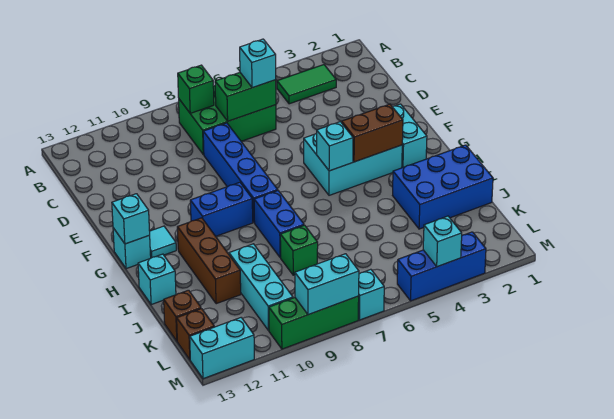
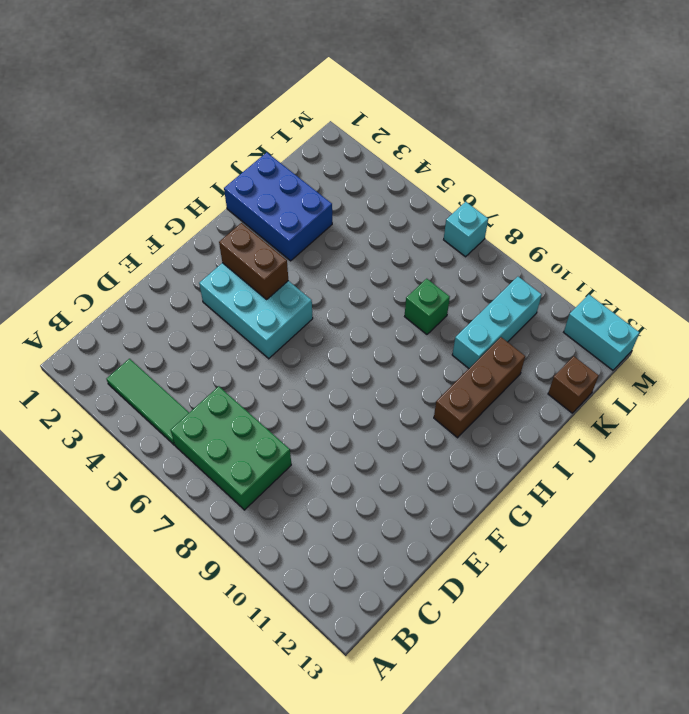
green 1x3 tile [106,359,189,445] -> green 1x2 tile [277,65,336,104]
none -> blue 1x4 brick [203,123,278,223]
none -> cyan 1x2 brick [392,104,427,168]
none -> blue 1x2 brick [190,182,253,236]

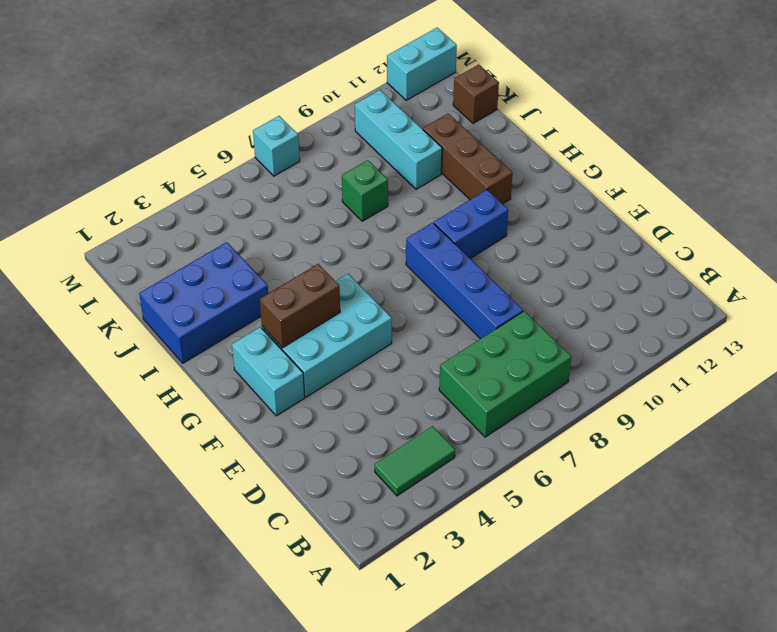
none -> cyan 1x1 tile [150,226,176,258]
none -> cyan 1x1 brick [113,228,151,269]
none -> blue 1x2 brick [254,191,304,258]

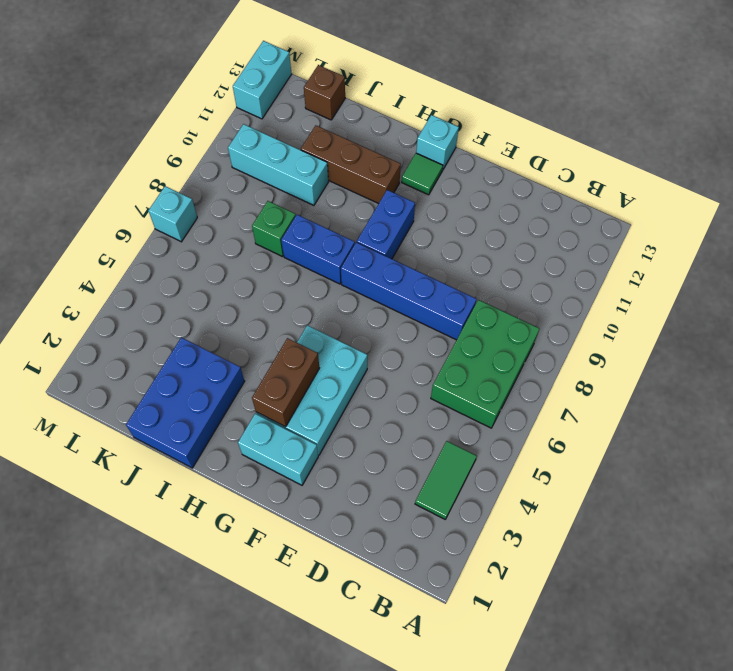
green 1x1 tile [402,153,443,195] -> cyan 1x1 tile [150,226,176,258]
none -> cyan 1x1 brick [138,254,176,304]
none -> brown 1x1 brick [177,309,214,360]
none -> blue 1x3 brick [397,232,486,301]

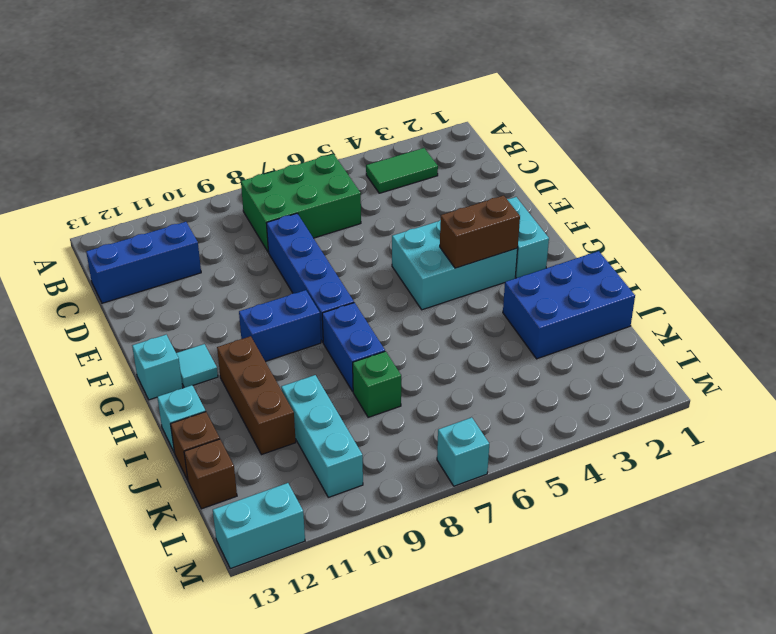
blue 1x3 brick [86,222,201,303] -> blue 1x3 brick moved to [397,232,486,301]
brown 1x1 brick [171,412,220,480] -> brown 1x1 brick moved to [177,309,214,360]
none -> green 1x3 brick [269,296,359,349]
none -> green 1x1 brick [178,65,214,113]
none -> green 1x2 brick [215,73,276,121]

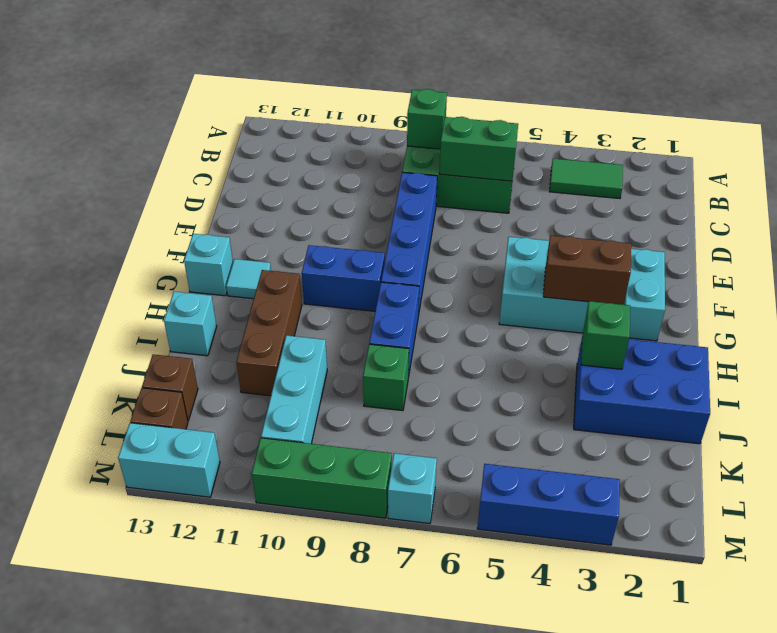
green 1x1 brick [581,301,630,369] -> none
none -> cyan 1x1 brick [317,122,353,171]
none -> cyan 1x1 brick [112,194,150,244]
none -> cyan 1x1 brick [423,216,462,267]

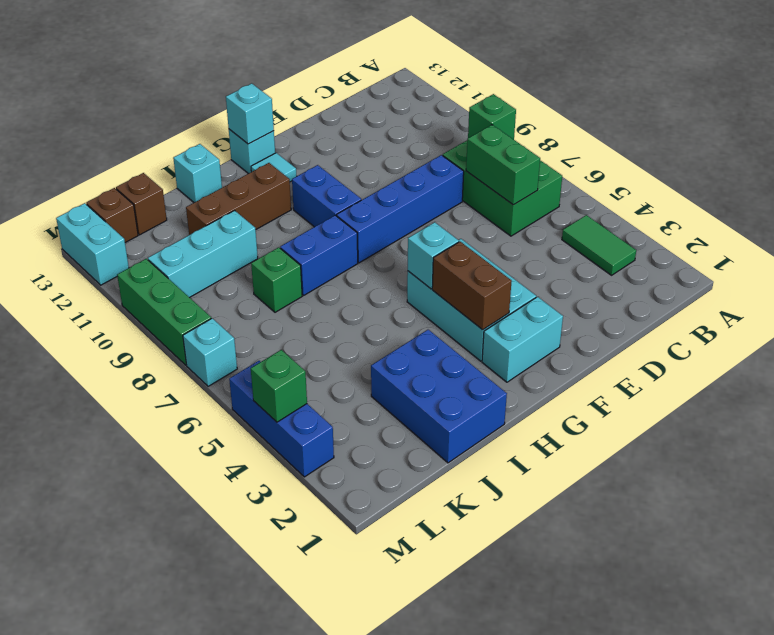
green 1x1 brick [251,350,307,422] -> cyan 1x1 brick [423,216,462,267]
none -> cyan 1x2 brick [295,254,359,315]
none -> cyan 1x1 brick [240,39,276,88]

